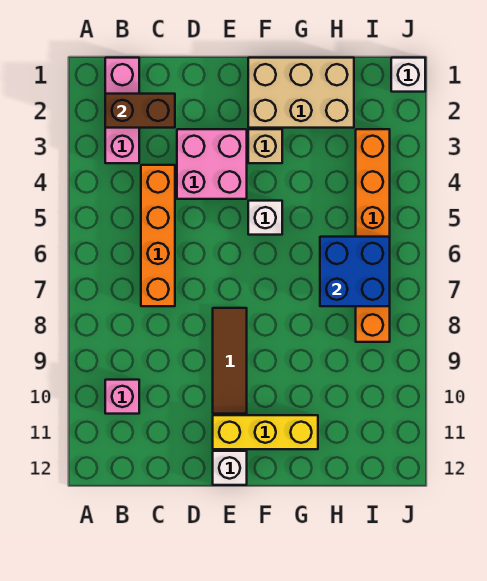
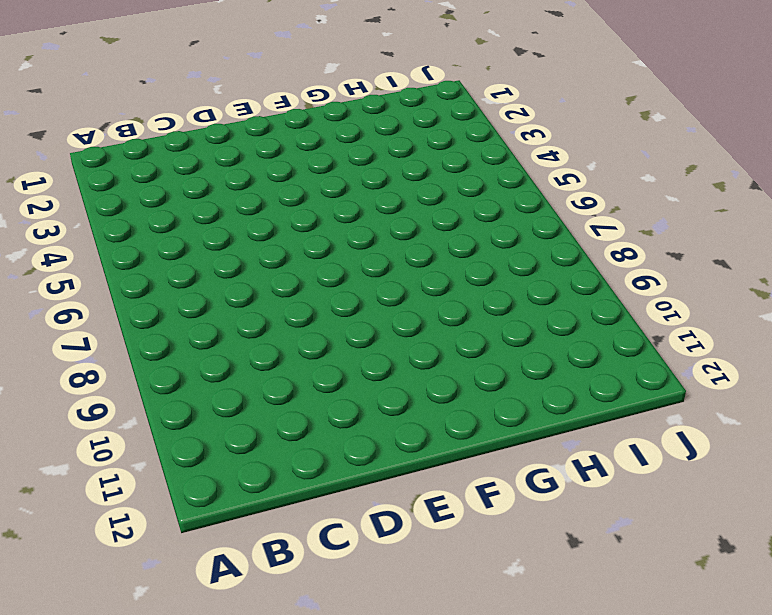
none -> pink 1x3 brick [105,58,139,163]
none -> pink 1x1 brick [105,380,139,414]
none -> orange 1x4 brick [141,165,175,306]

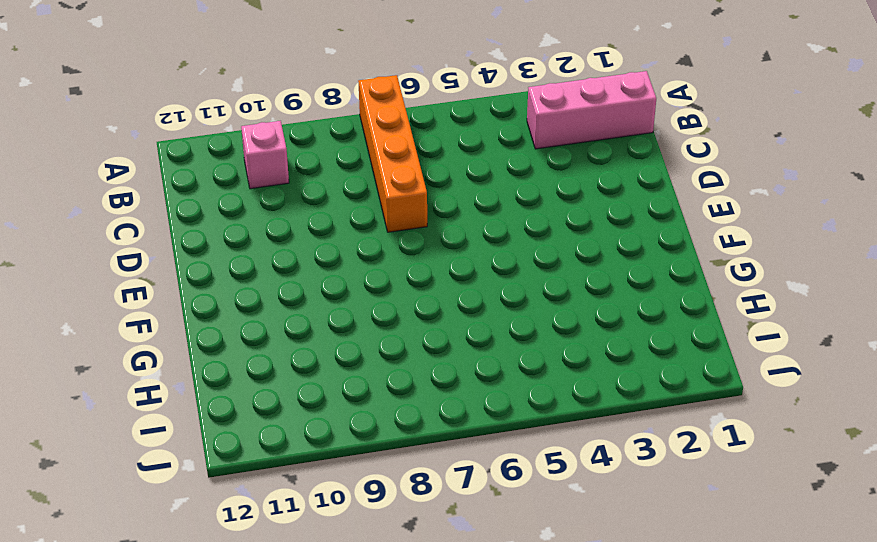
orange 1x4 brick [358,75,427,232] -> orange 1x4 brick turned to [141,165,175,306]
none -> pink 2x2 brick [177,129,247,199]
none -> brown 1x3 tile [213,308,247,414]
none -> yellow 1x3 brick [213,415,318,449]

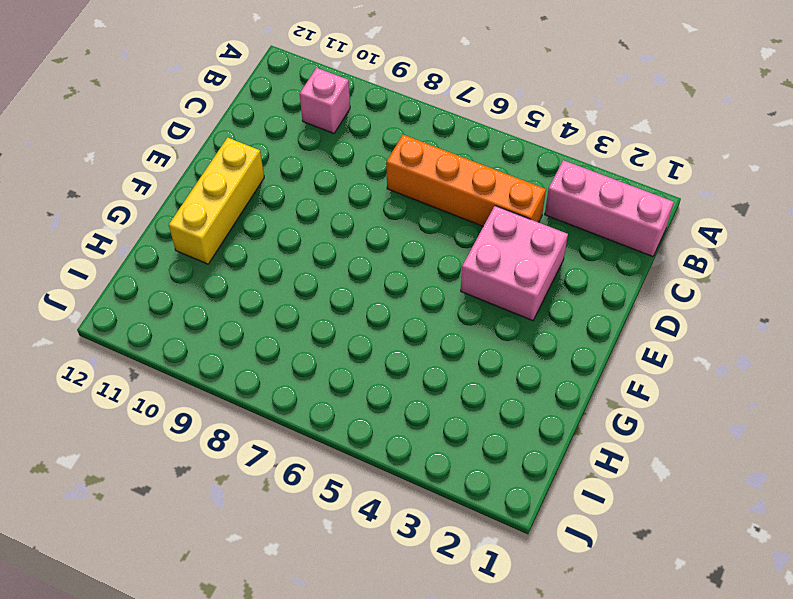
none -> brown 1x3 tile [213,308,247,414]
none -> white 1x1 brick [213,451,247,485]
none -> tan 2x3 brick [248,58,354,128]

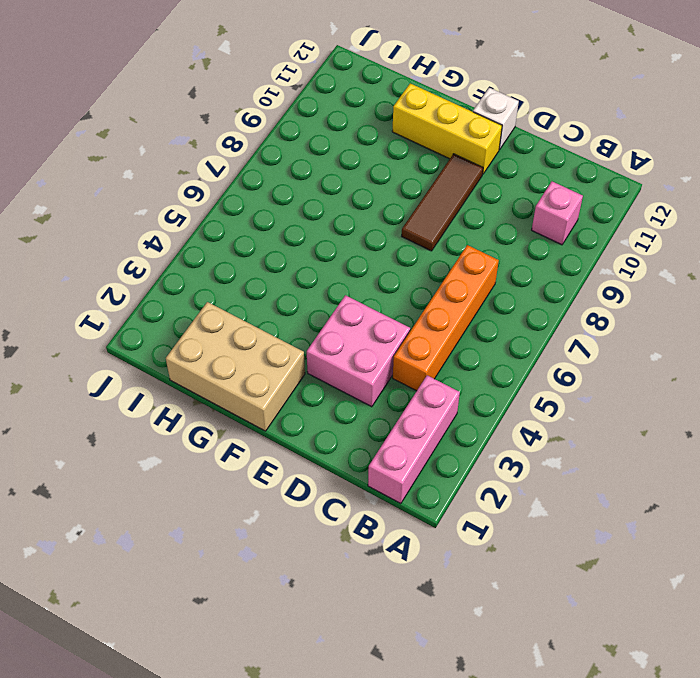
none -> tan 1x1 brick [248,129,282,163]
none -> white 1x1 brick [248,201,282,235]
none -> orange 1x6 brick [356,129,390,342]

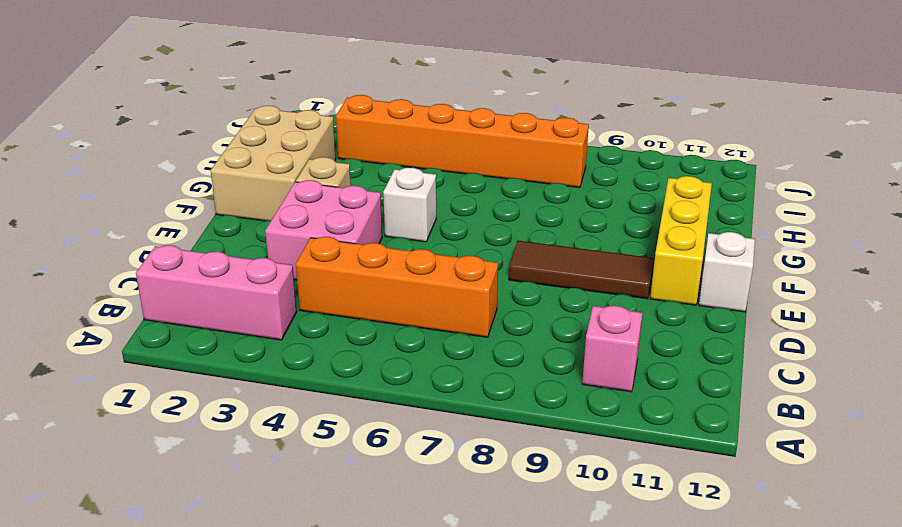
none -> white 1x1 brick [391,58,425,92]
none -> brown 1x2 brick [105,94,175,128]
none -> blue 2x2 brick [320,237,390,306]

